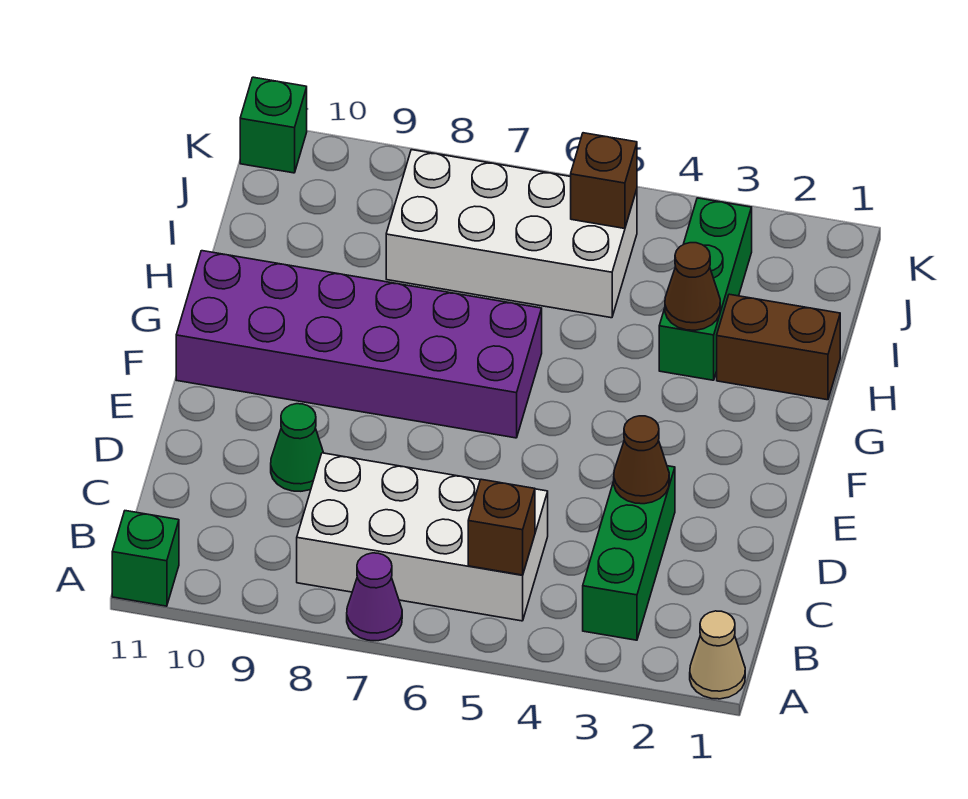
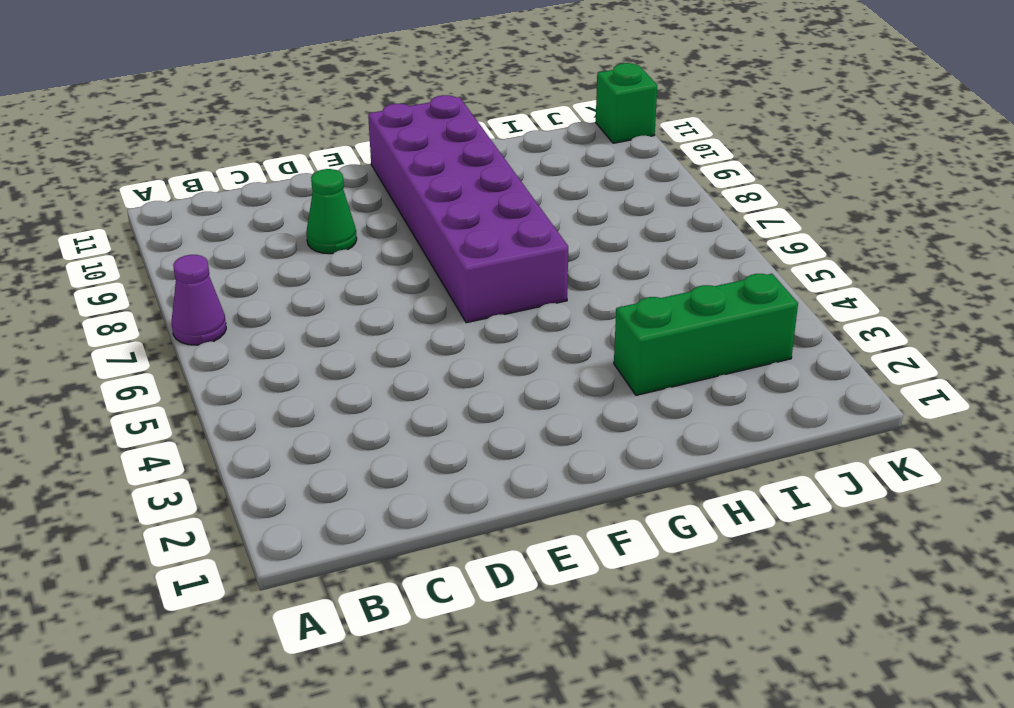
none -> tan 1x1 cone [690,611,745,699]
none -> green 1x1 brick [112,511,179,606]
none -> green 1x3 brick [583,466,675,640]

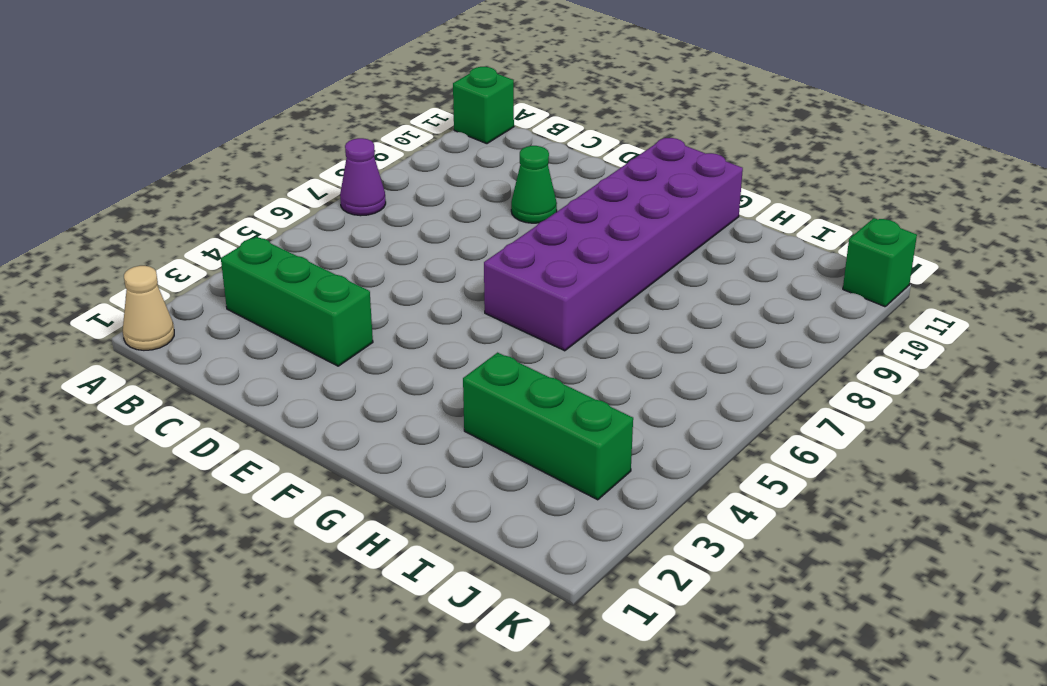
none -> white 2x4 brick [297,453,548,621]
none -> brown 1x2 brick [717,294,840,400]
none -> white 2x4 brick [386,150,637,318]

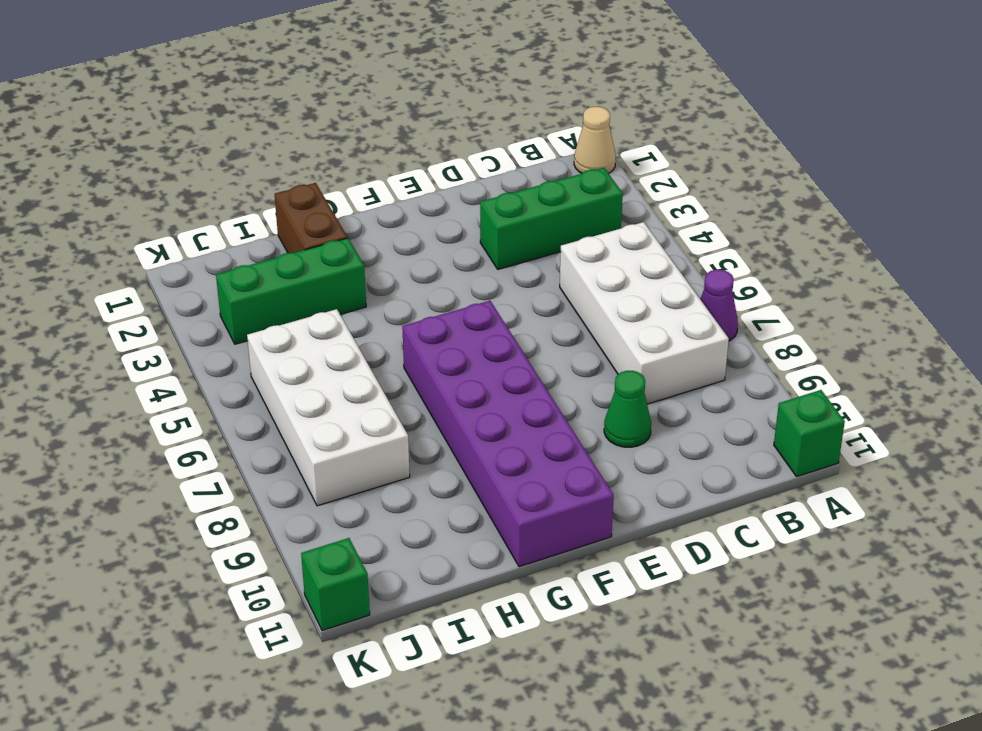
none -> brown 1x1 brick [468,479,535,575]
none -> brown 1x1 cone [614,416,669,504]
none -> brown 1x1 cone [665,243,720,330]

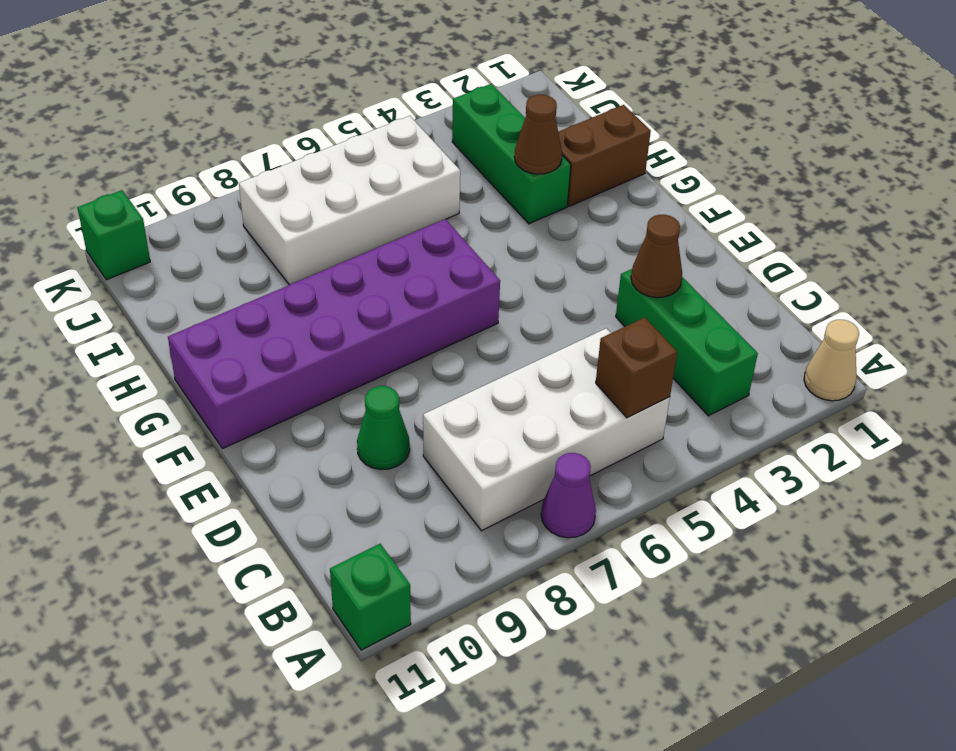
none -> brown 1x1 brick [571,133,637,229]

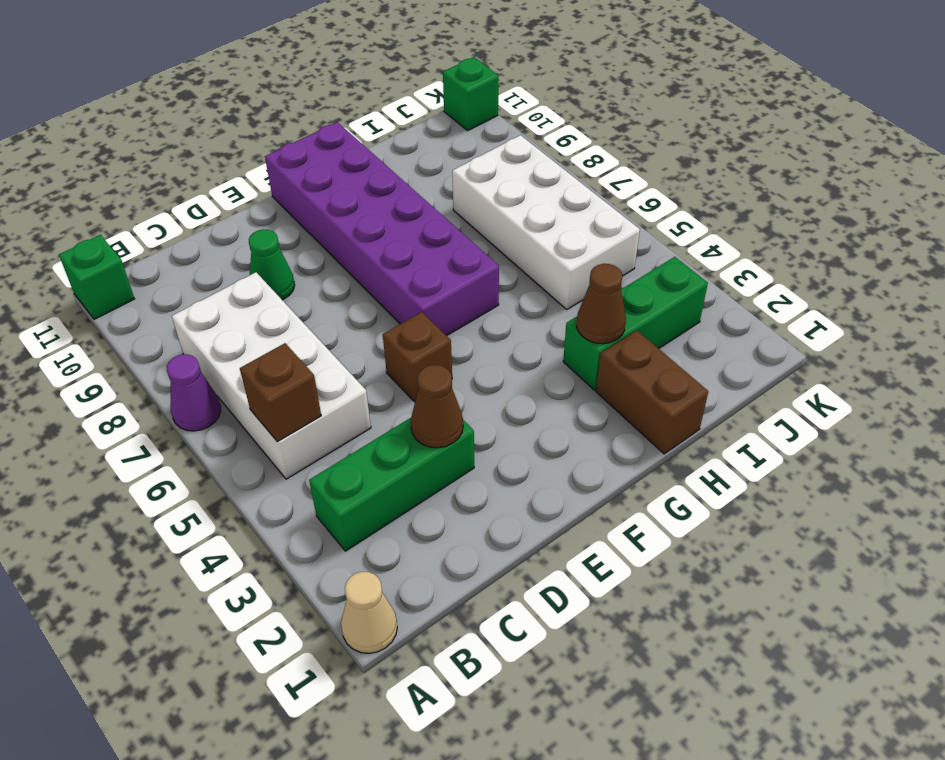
brown 1x1 brick [383,312,452,402] -> brown 1x1 brick moved to [571,133,637,229]

